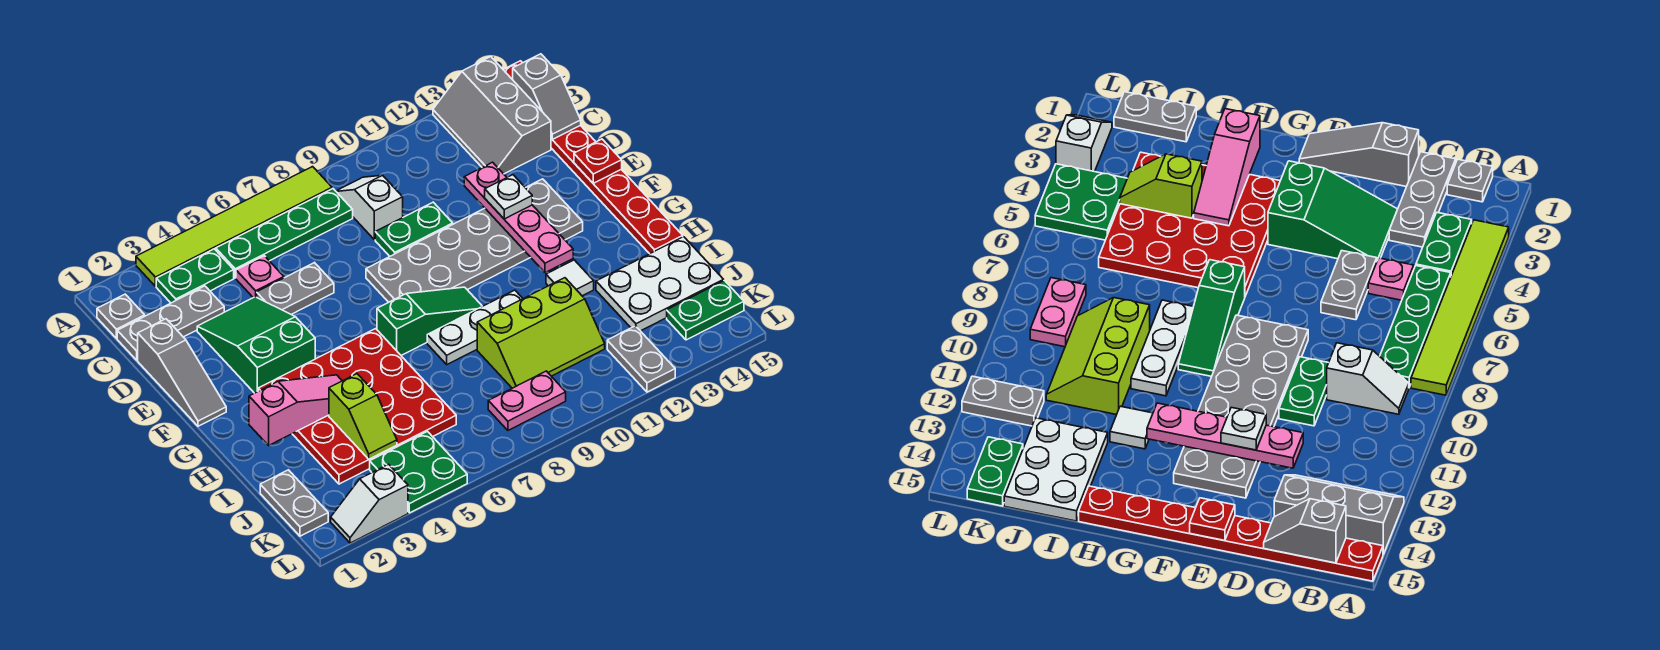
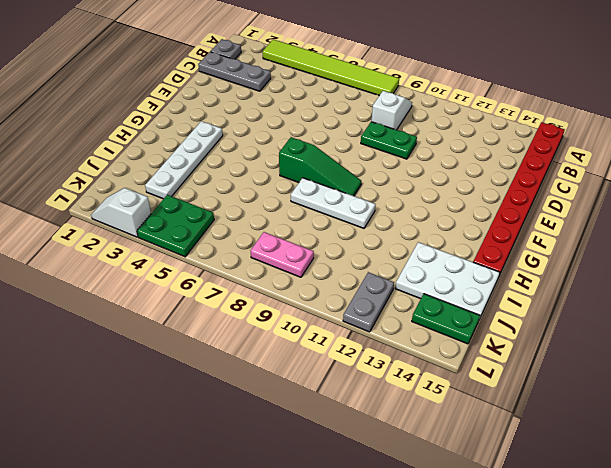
white 1x4 plate [145,121,223,199] -> red 4x4 plate [258,329,456,484]
none -> grey 2x3 slope [433,57,551,174]
none -> green 1x2 plate [156,249,234,303]
none -> green 1x4 plate [216,189,353,278]
none -> pink 1x1 plate [236,256,284,298]

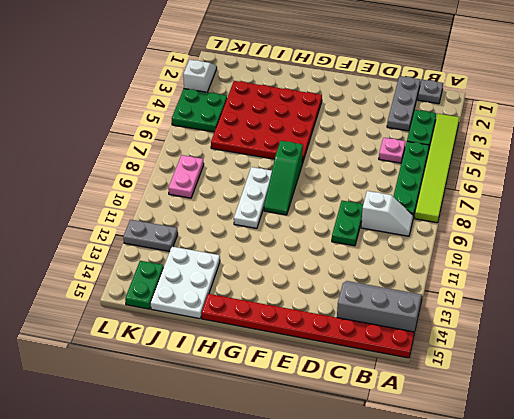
none -> grey 1x3 slope [138,319,226,426]
none -> green 2x3 slope [197,297,315,393]
none -> grey 1x2 plate [257,263,334,315]
none -> grey 2x6 plate [366,179,583,302]

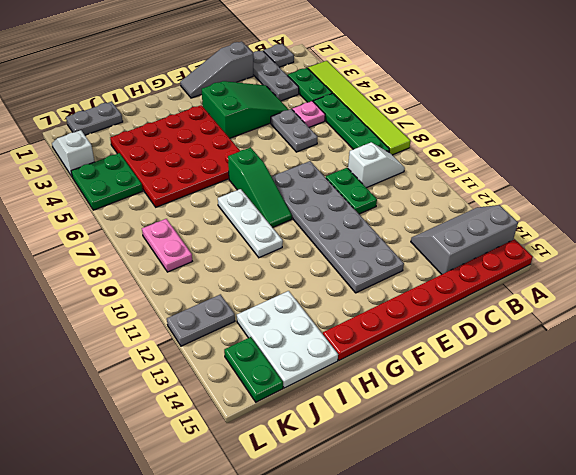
none -> white 1x1 tile [546,260,594,296]
none -> lime 2x3 slope [477,278,605,388]
none -> grey 1x2 slope [513,54,581,139]
none -> pink 1x4 plate [464,162,573,273]

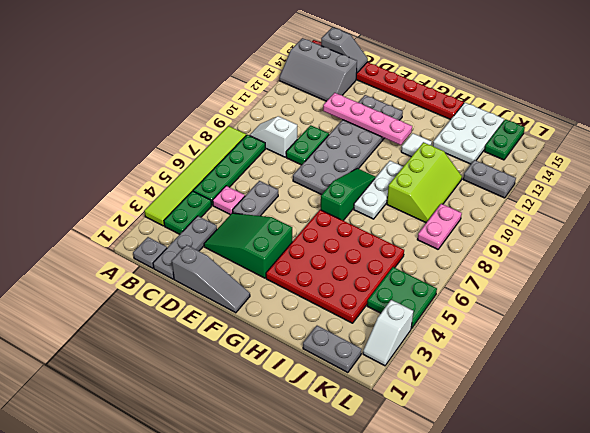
none -> red 1x1 plate [574,139,622,183]
none -> pink 1x3 slope [249,375,342,445]
none -> lime 1x2 slope [329,374,397,459]
none -> white 1x1 plate [485,175,532,219]

